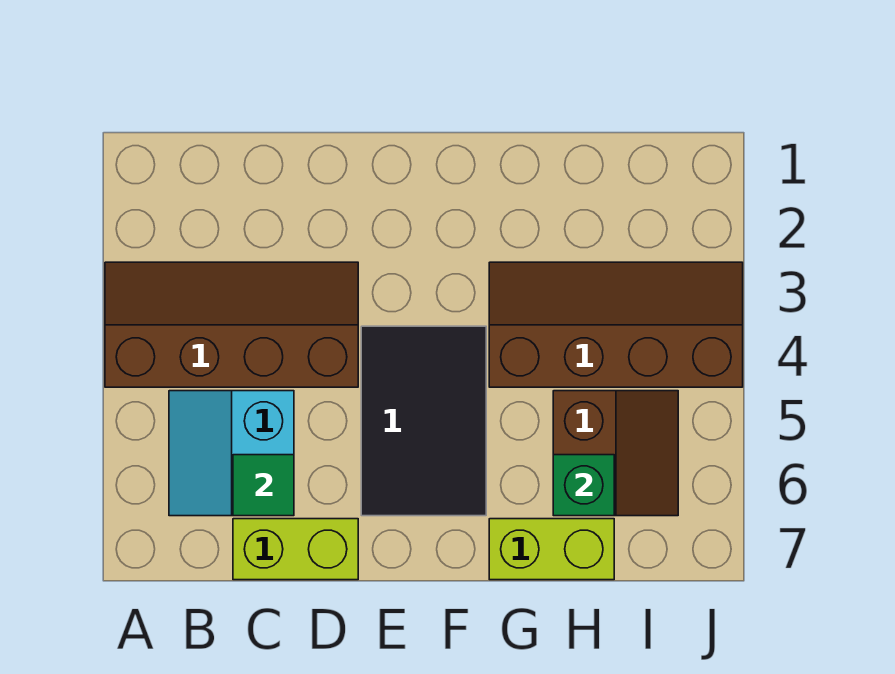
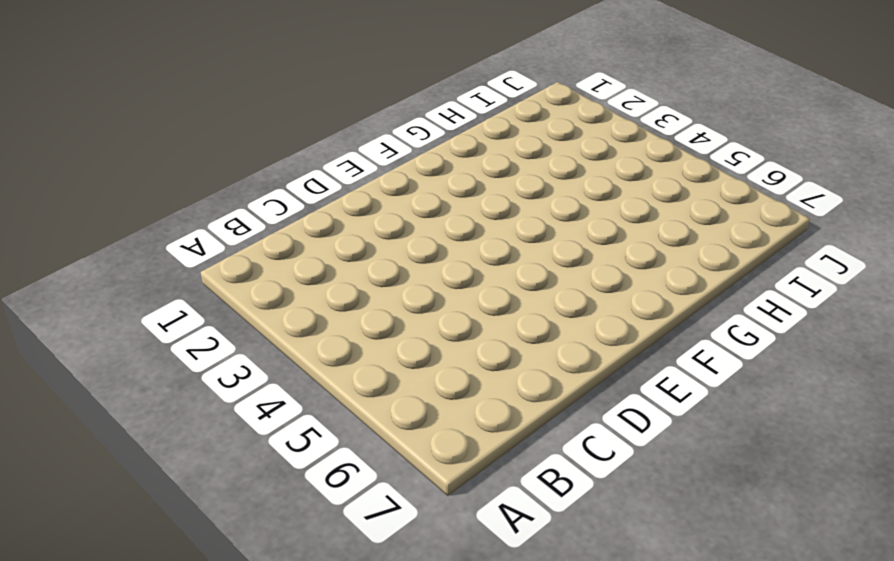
none -> brown 2x4 slope [105,262,358,387]
none -> cyan 2x2 slope [169,391,294,516]

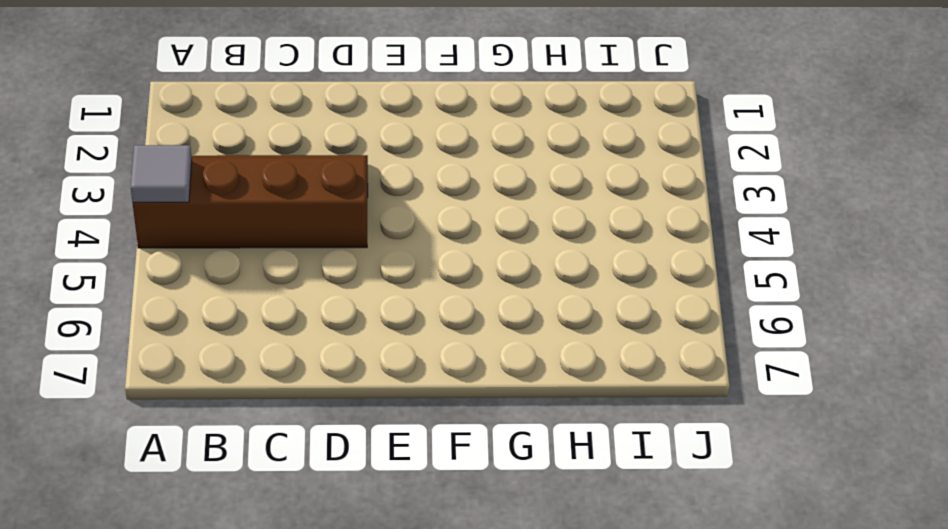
grey 1x1 tile [131,145,192,202] -> none
none -> cyan 2x2 slope [169,391,294,516]
none -> lime 1x2 brick [233,519,358,580]

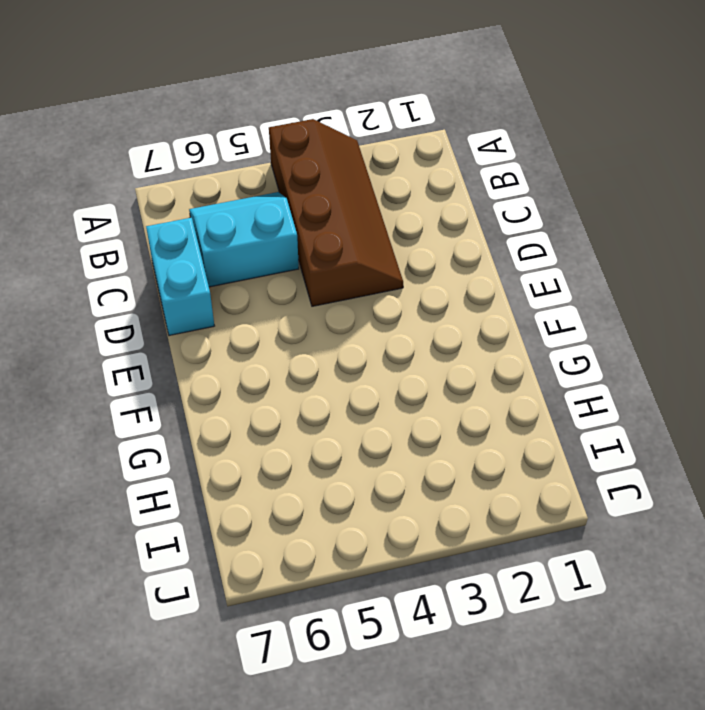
cyan 1x2 brick [146,218,214,336] -> lime 1x2 brick [233,519,358,580]
none -> black 2x3 tile [361,326,486,516]
none -> brown 2x4 slope [489,262,743,387]

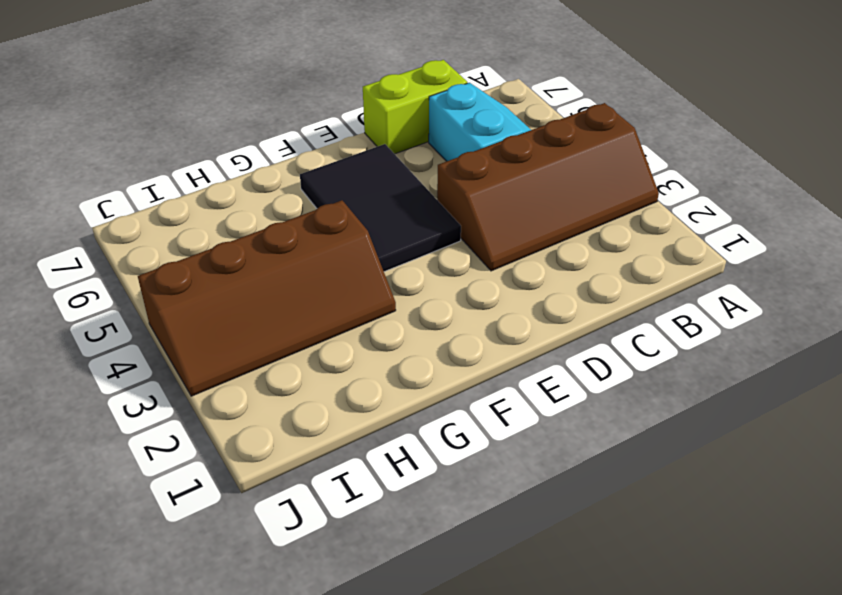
none -> lime 1x2 brick [489,519,614,580]
none -> brown 2x2 slope [553,391,678,516]

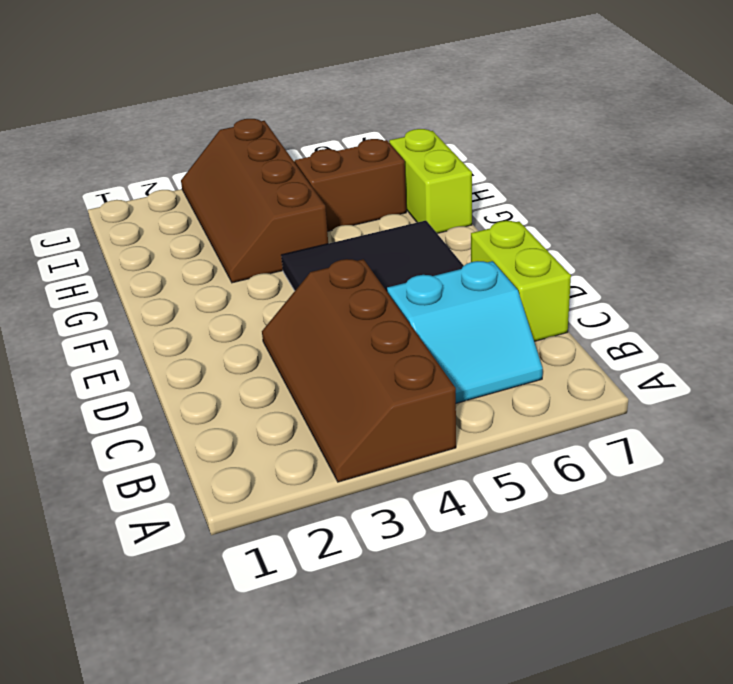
none -> green 1x1 tile [233,455,294,516]
none -> green 1x1 brick [553,455,614,516]

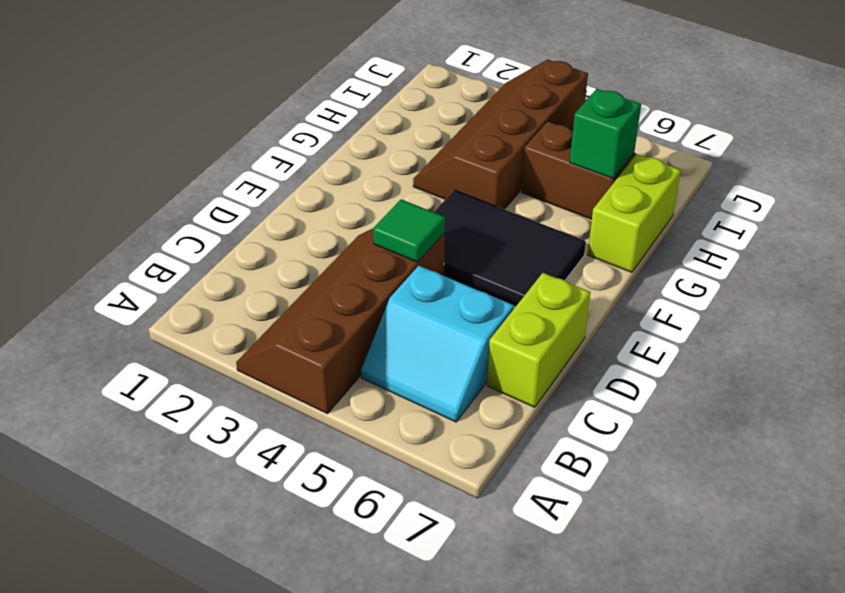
green 1x1 tile [373,199,445,262] -> green 1x1 tile moved to [233,455,294,516]

